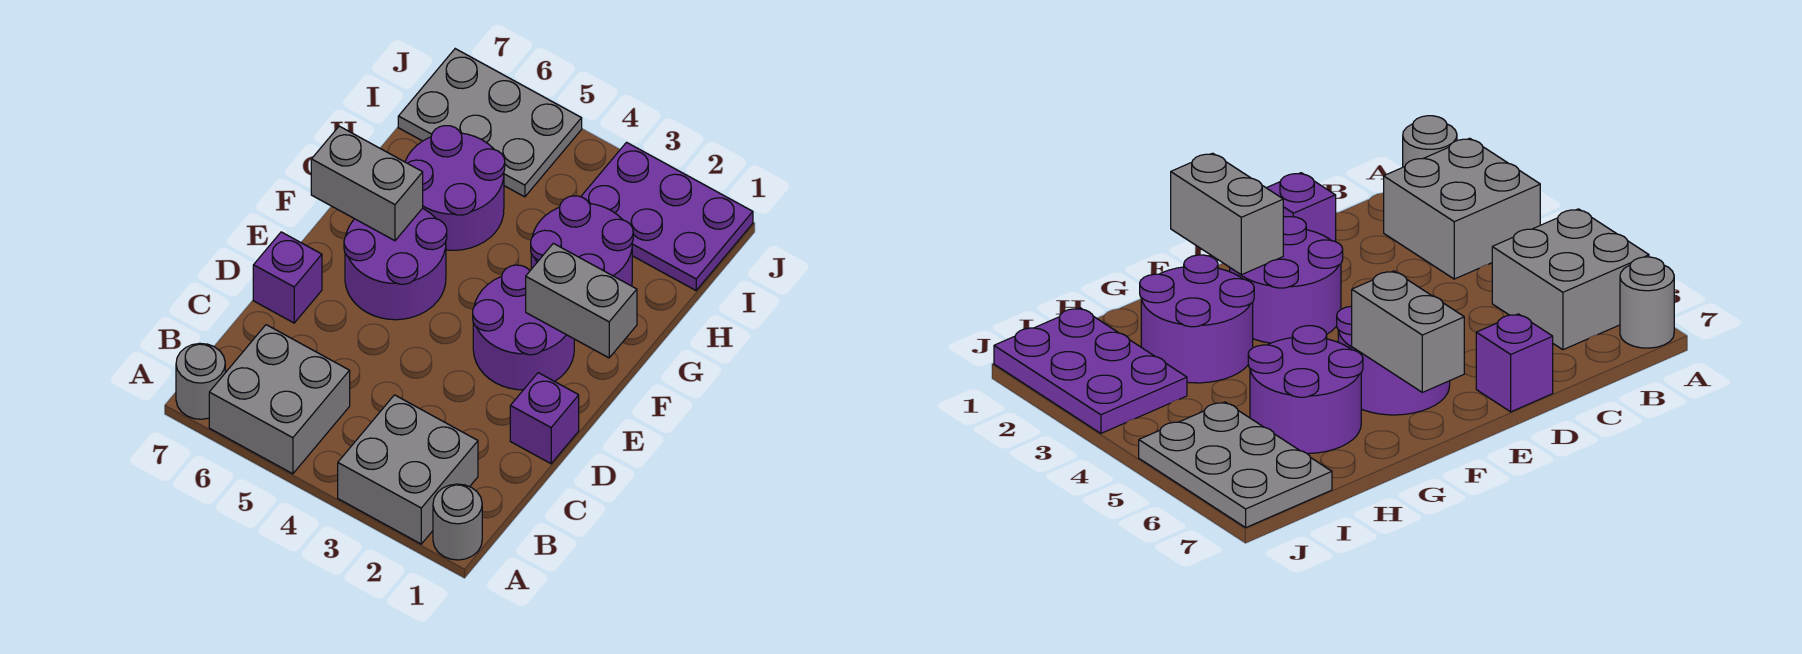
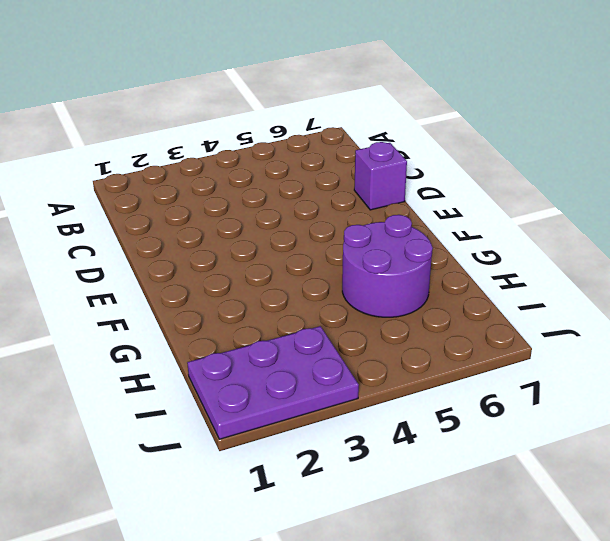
none -> grey 1x1 round brick [433,484,482,560]
none -> grey 2x2 brick [338,395,478,544]
none -> grey 2x2 brick [209,325,350,474]

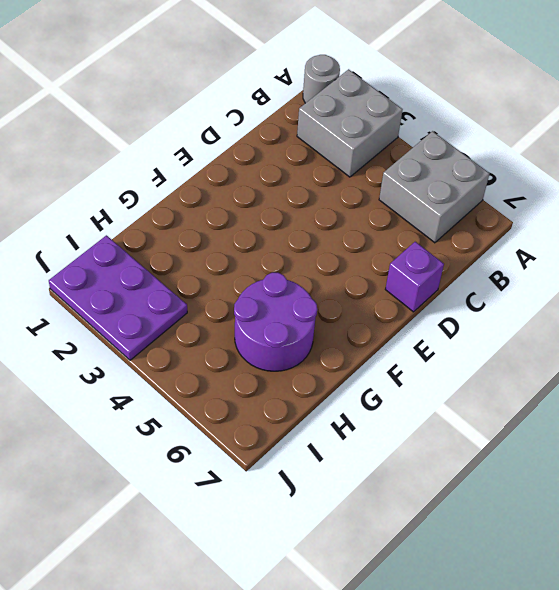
none -> grey 1x1 round brick [176,343,225,419]
none -> purple 1x1 brick [510,373,579,464]
none -> purple 2x2 round brick [473,265,574,390]

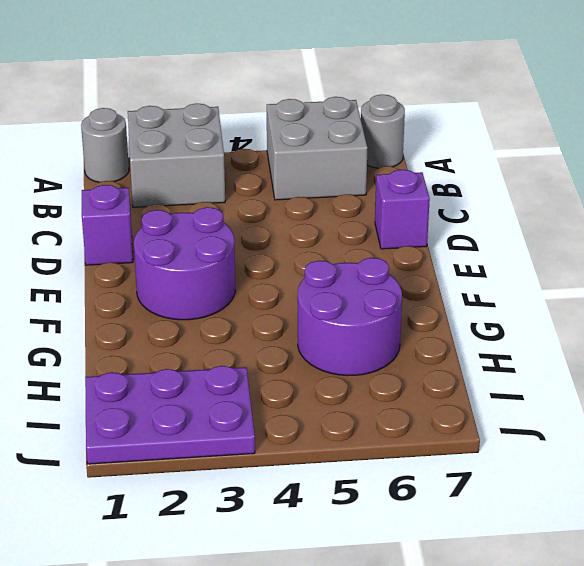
none -> purple 2x2 round brick [344,208,447,320]
none -> purple 2x2 round brick [531,196,633,286]
none -> grey 2x3 plate [398,49,582,197]

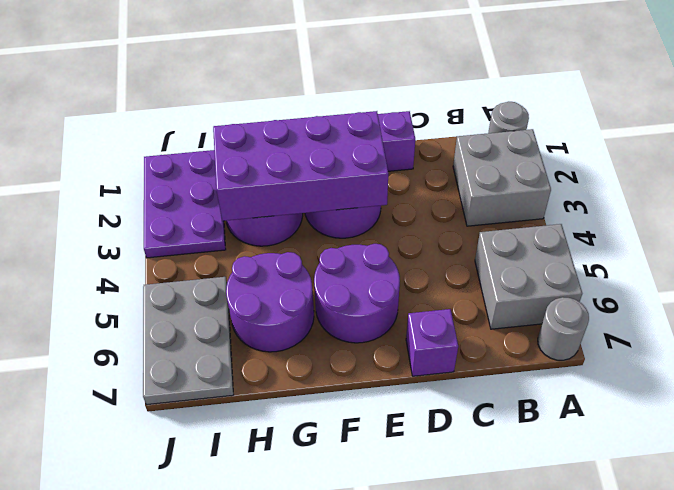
purple 2x4 brick [213,111,388,221] -> grey 1x2 brick [526,243,637,358]
none -> grey 1x2 brick [311,126,423,241]

